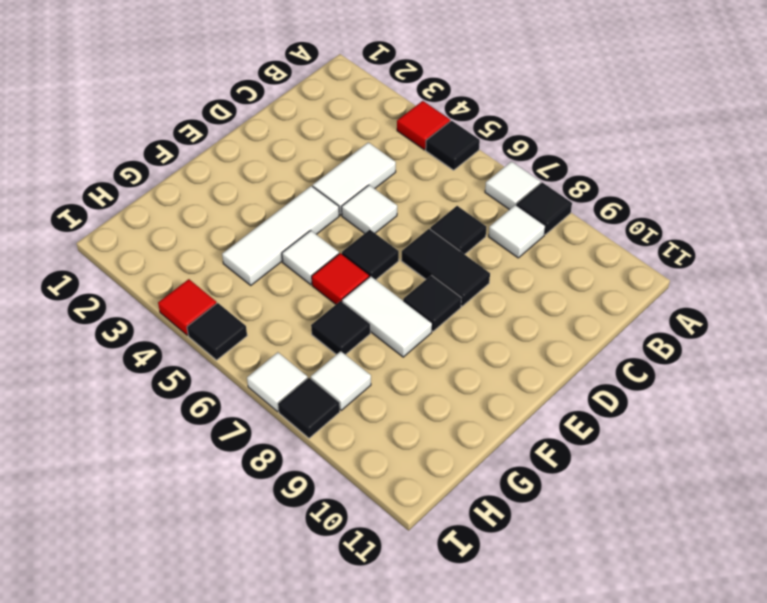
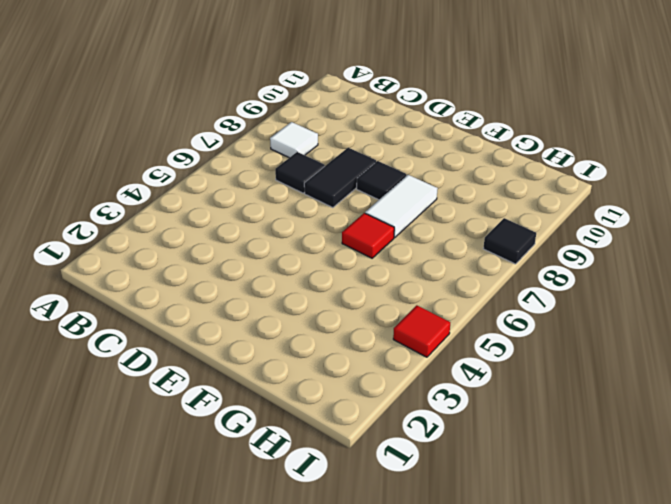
none -> red 1x1 tile [397,101,450,150]
none -> black 1x1 tile [426,121,480,170]
none -> white 1x1 tile [485,161,541,210]

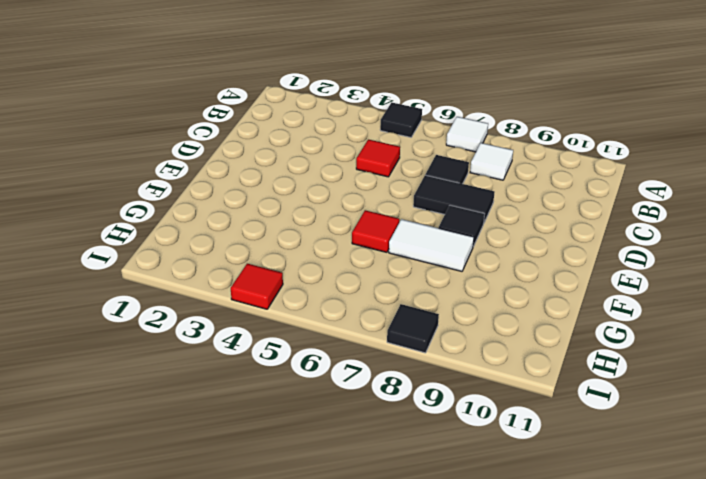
red 1x1 tile [356,140,400,177] -> red 1x1 tile moved to [397,101,450,150]
none -> black 1x1 tile [517,182,572,235]
none -> white 1x2 tile [313,142,396,215]
none -> white 1x1 tile [342,185,397,233]

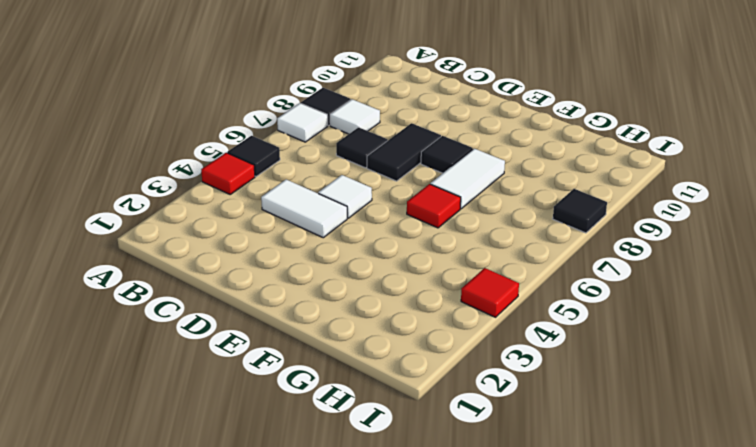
none -> white 1x3 tile [222,186,339,285]
none -> black 1x1 tile [342,230,399,280]
none -> white 1x1 tile [282,231,339,285]

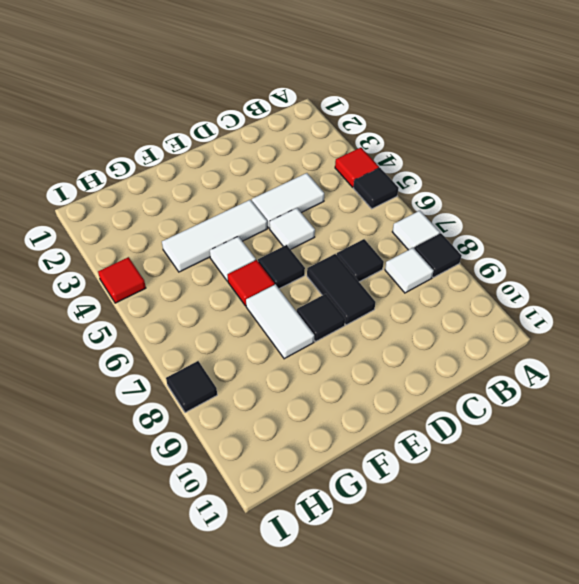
none -> black 1x1 tile [311,301,370,355]
none -> white 1x1 tile [311,351,371,410]
none -> black 1x1 tile [187,303,247,360]

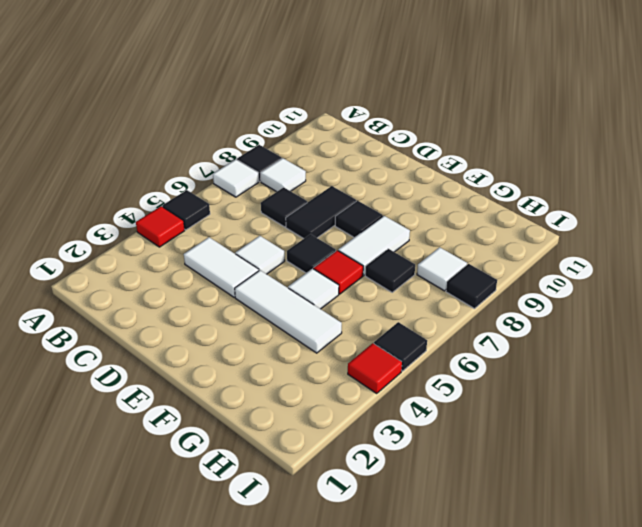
none -> white 1x1 tile [247,352,308,412]

